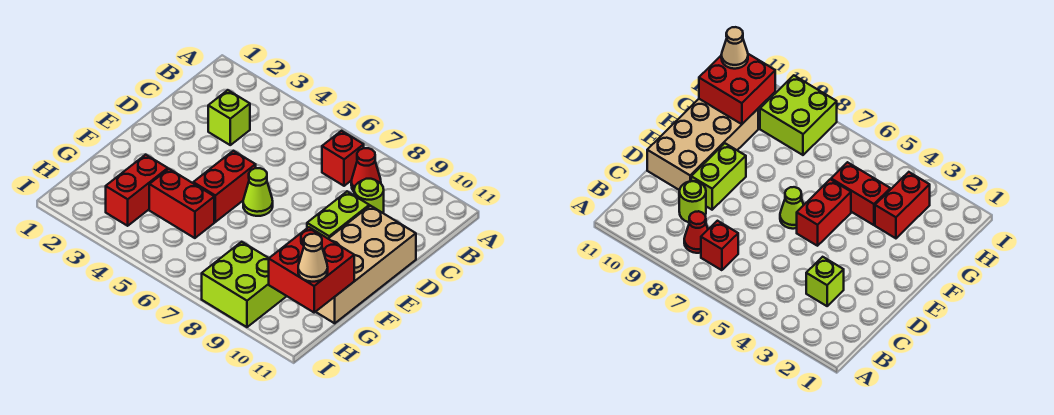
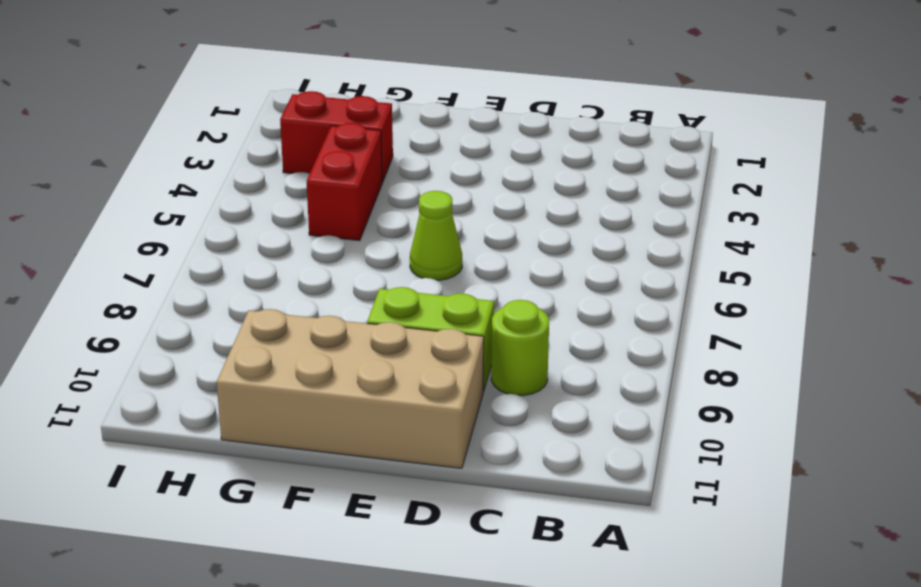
none -> red 1x1 brick [322,131,364,186]
none -> red 1x1 cone [351,148,381,191]
none -> lime 1x1 brick [208,90,250,145]

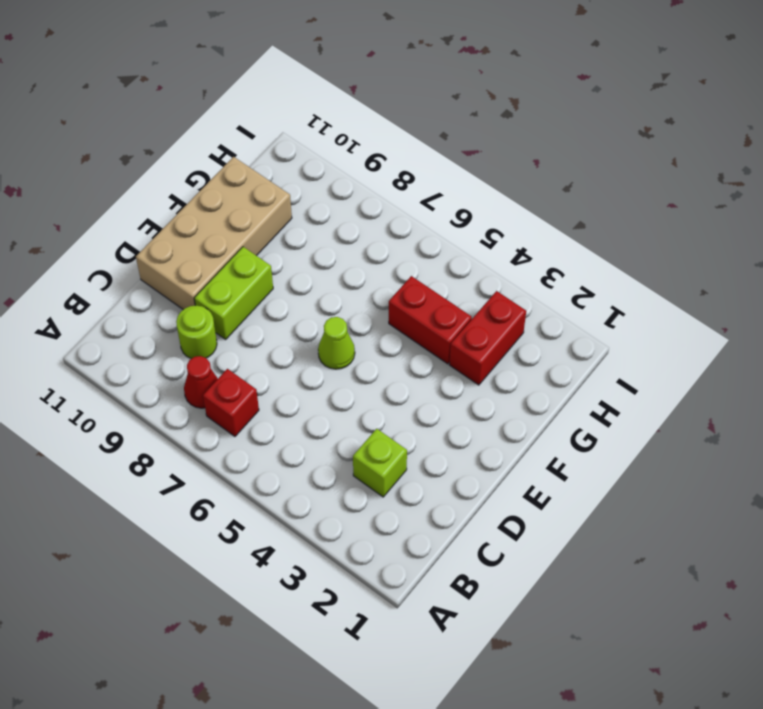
none -> red 1x2 brick [193,151,256,222]
none -> lime 2x2 brick [202,242,286,327]
none -> red 2x2 brick [269,227,354,312]

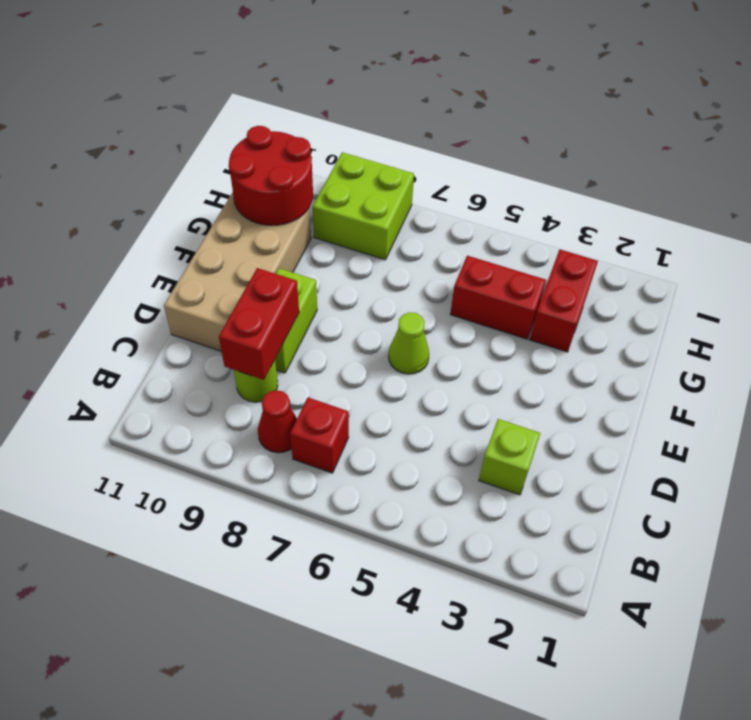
red 1x2 brick [219,268,299,380] -> red 1x2 brick moved to [193,151,256,222]
red 2x2 round brick [229,126,313,225] -> red 2x2 brick [269,227,354,312]
none -> tan 1x1 cone [298,234,328,282]

